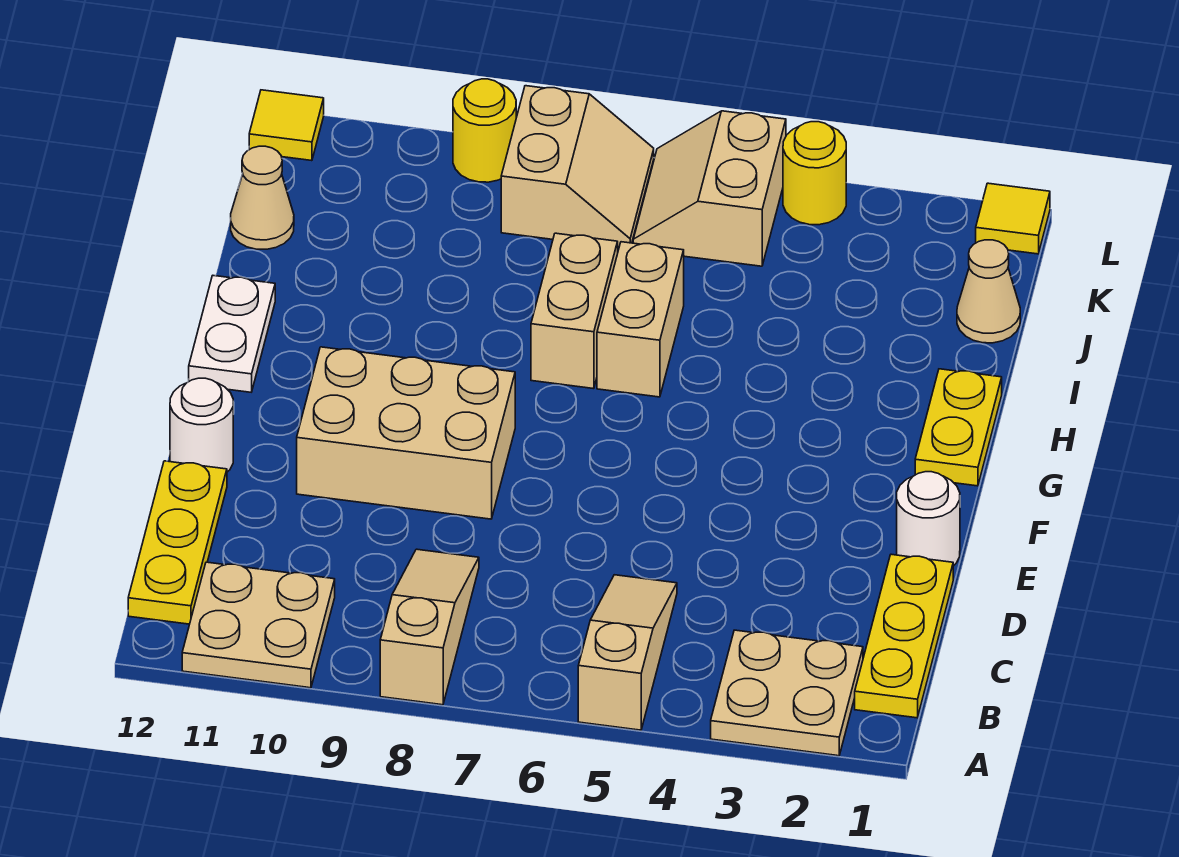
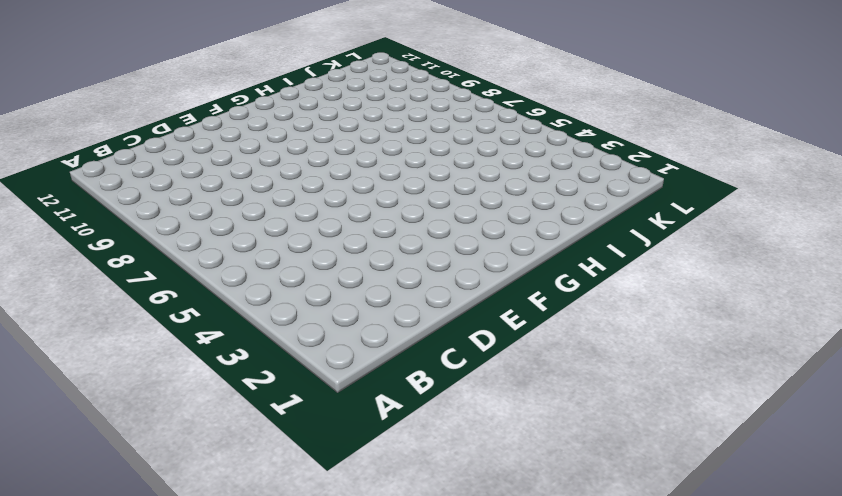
none -> tan 2x2 plate [711,630,863,756]
none -> tan 1x3 slope [578,575,677,730]
none -> tan 1x3 slope [380,549,479,705]

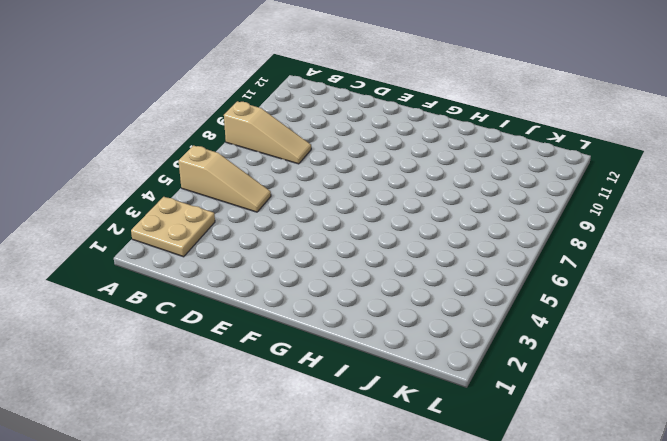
none -> tan 2x2 plate [182,562,335,688]
none -> yellow 1x3 plate [855,554,953,718]
none -> yellow 1x3 plate [128,461,227,624]

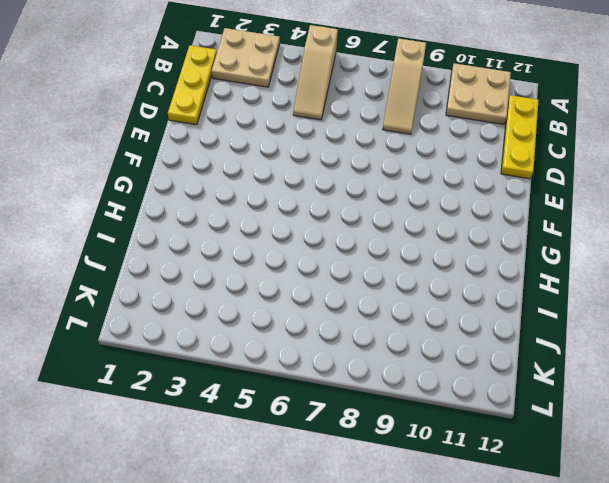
none -> white 1x1 round brick [897,472,960,566]
none -> tan 2x3 brick [297,347,515,519]
none -> white 1x1 round brick [170,378,233,472]

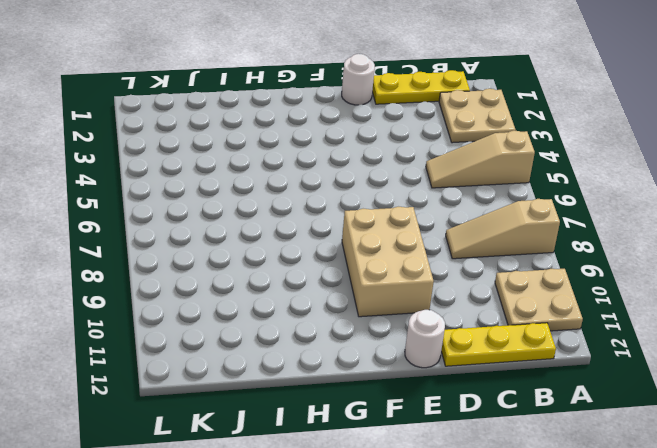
none -> yellow 1x2 plate [915,369,1002,486]
none -> white 1x2 plate [189,276,275,392]
none -> tan 1x2 brick [597,242,684,397]

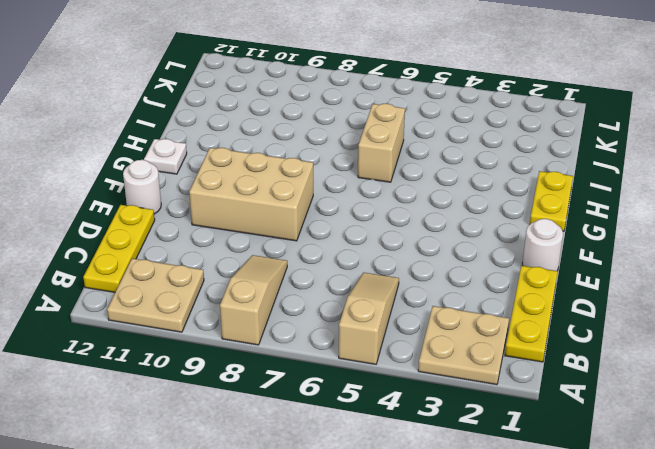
white 1x1 plate [144,139,187,174] -> white 1x2 plate [189,276,275,392]
none -> tan 1x2 brick [531,233,618,389]
none -> tan 1x1 cone [957,240,1020,343]
none -> tan 1x1 cone [231,146,294,249]

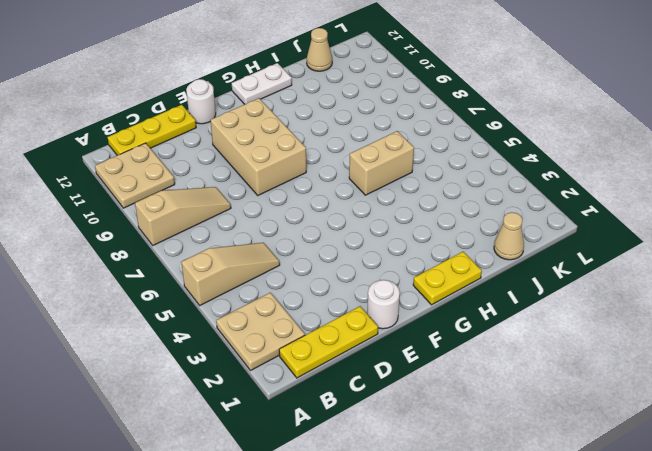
none -> tan 1x2 brick [531,233,618,389]
none -> tan 2x2 slope [633,111,786,266]
none -> tan 2x2 slope [501,86,654,248]

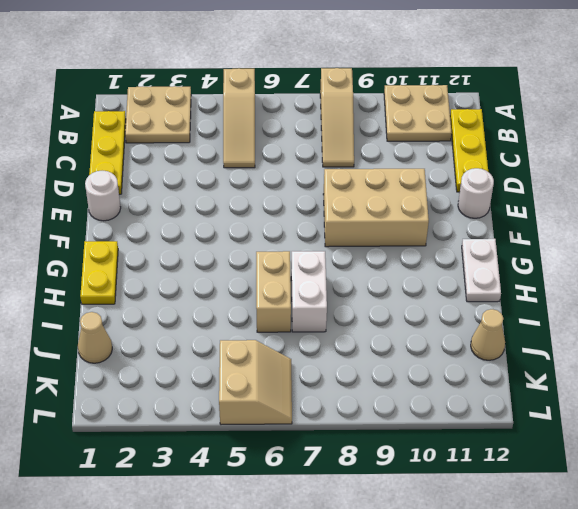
white 1x2 brick [291,251,327,332] -> tan 1x2 brick [531,233,618,389]
none -> tan 2x2 slope [501,86,654,248]
none -> yellow 1x1 tile [976,183,1050,254]
none -> yellow 1x1 round brick [783,122,846,225]

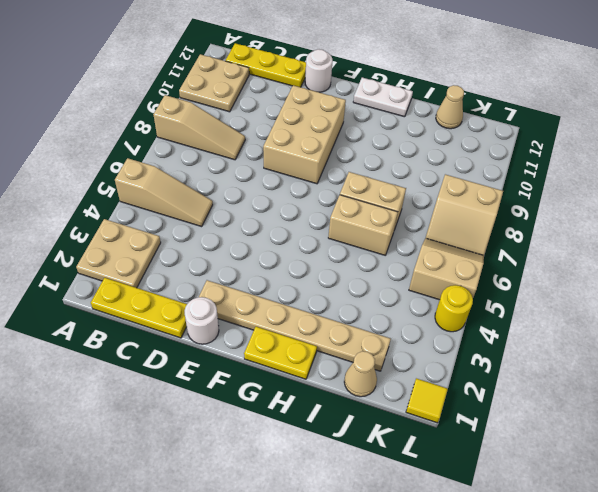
tan 1x6 plate [199,280,391,371] -> none
none -> yellow 1x1 round brick [453,79,516,182]
none -> yellow 1x1 tile [249,90,324,161]

